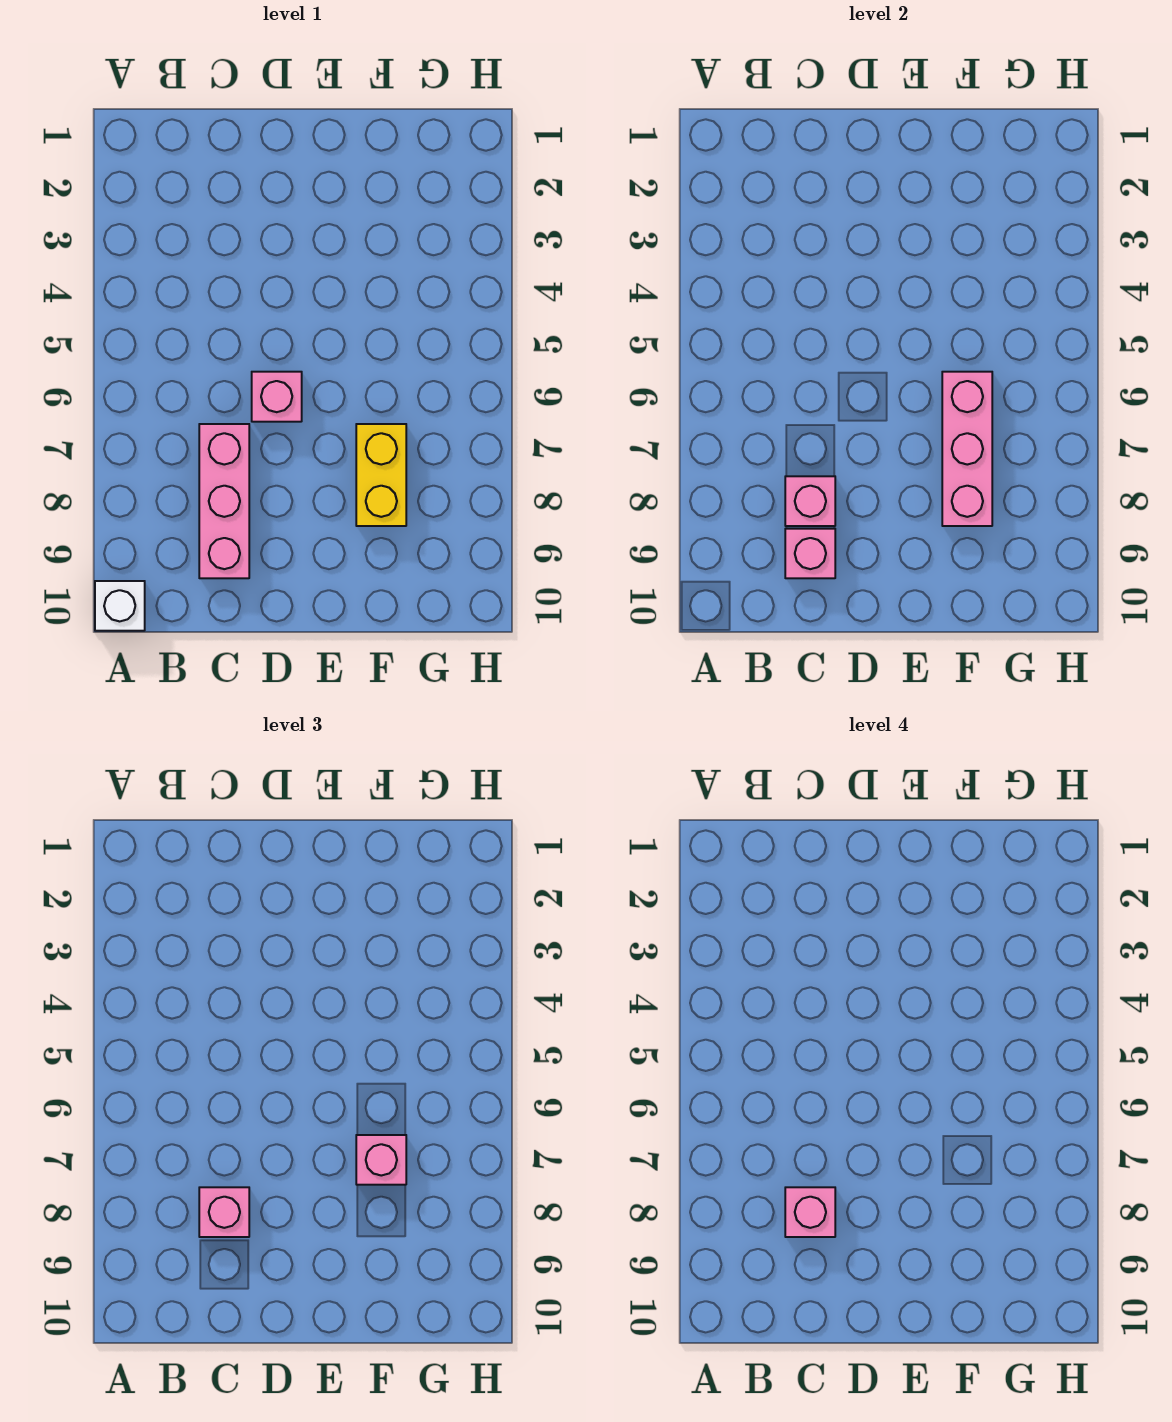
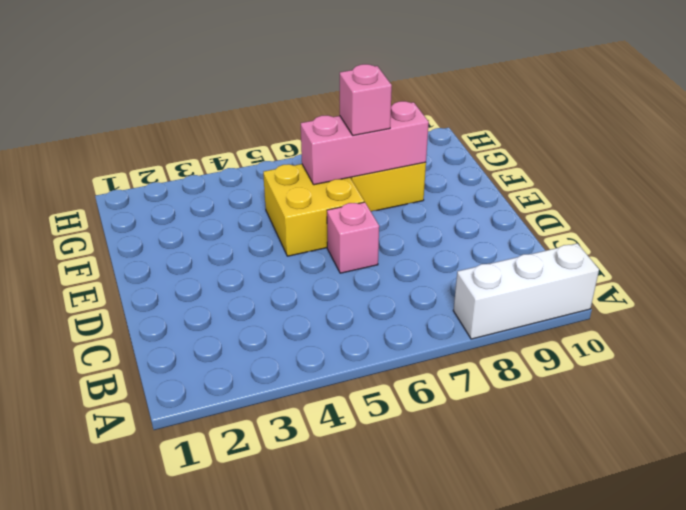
white 1x3 brick [453,243,599,339] -> white 1x1 brick [95,581,145,631]
yellow 2x2 brick [263,164,364,256] -> none
none -> pink 1x3 brick [199,424,249,578]
none -> pink 1x1 brick [785,476,835,526]

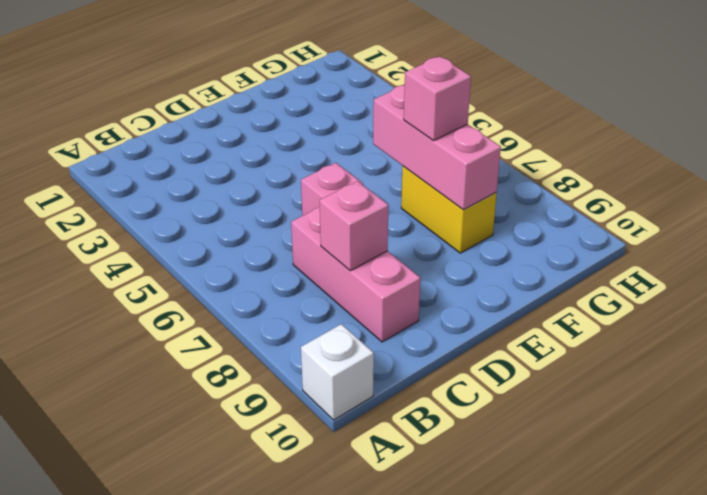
none -> pink 1x1 brick [785,529,835,578]
none -> pink 1x1 brick [199,1187,249,1237]

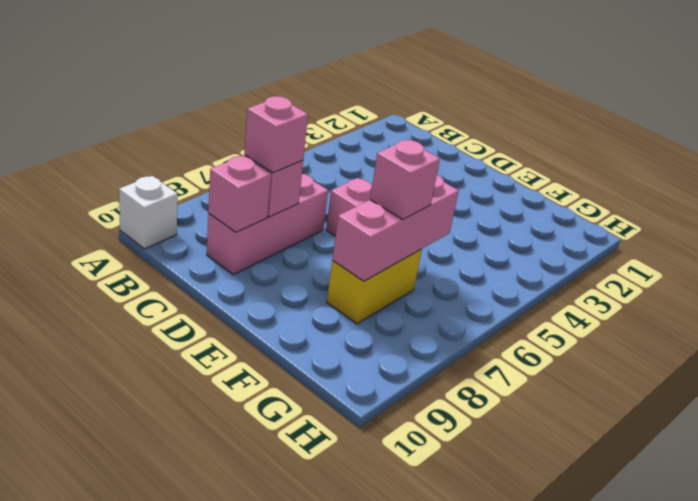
none -> pink 1x1 brick [785,1187,835,1237]

